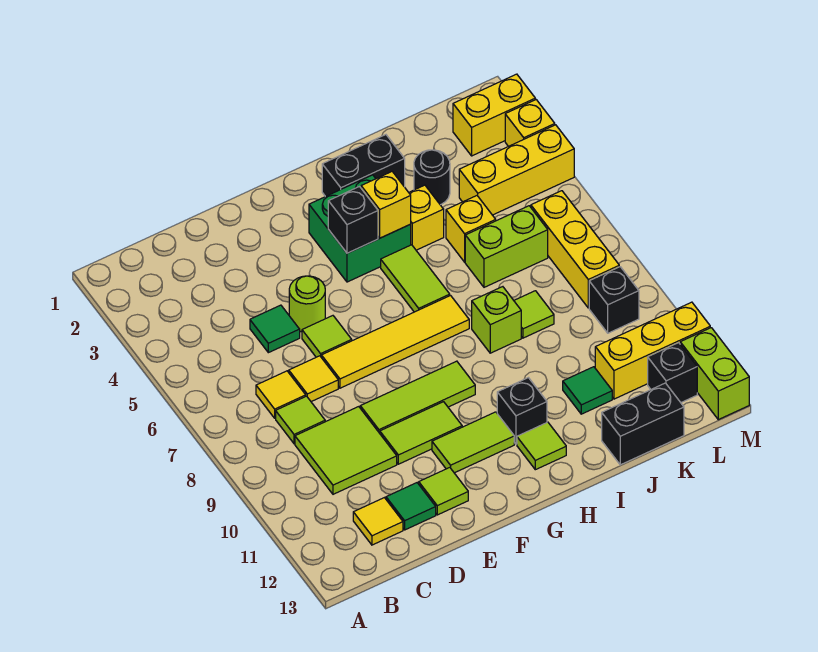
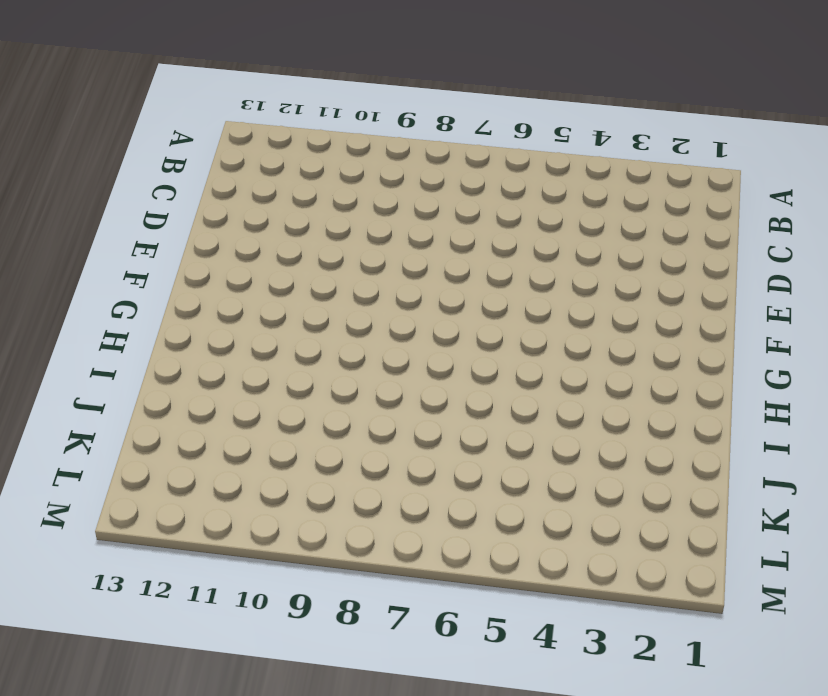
none -> yellow 1x1 tile [256,371,306,418]
none -> lime 1x1 tile [276,396,325,444]
none -> lime 2x2 tile [295,407,397,494]
none -> yellow 1x1 tile [353,498,403,545]

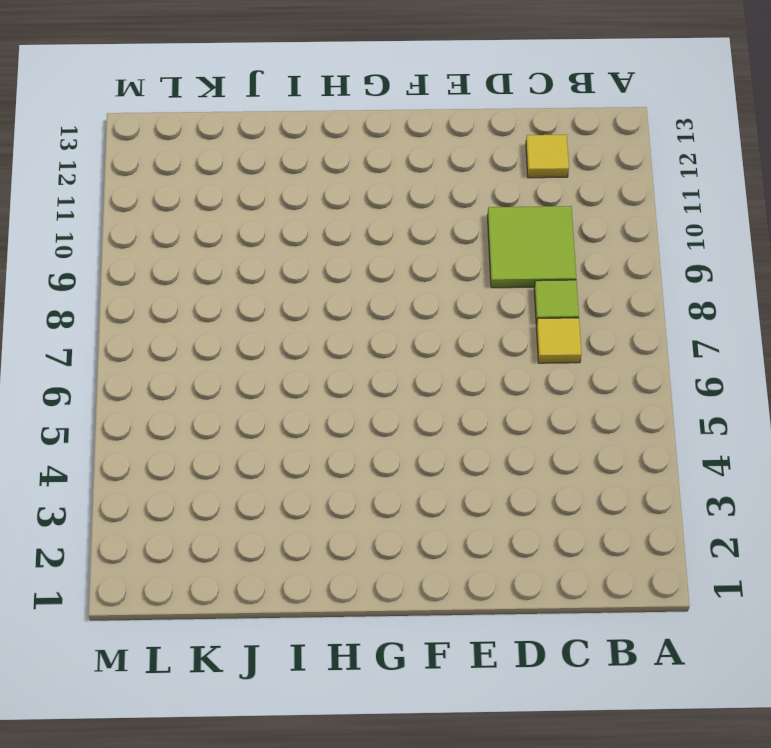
none -> green 1x1 tile [250,305,300,353]
none -> yellow 1x1 tile [289,356,338,402]
none -> green 1x1 tile [386,483,436,530]
none -> lime 1x1 round brick [289,276,325,332]

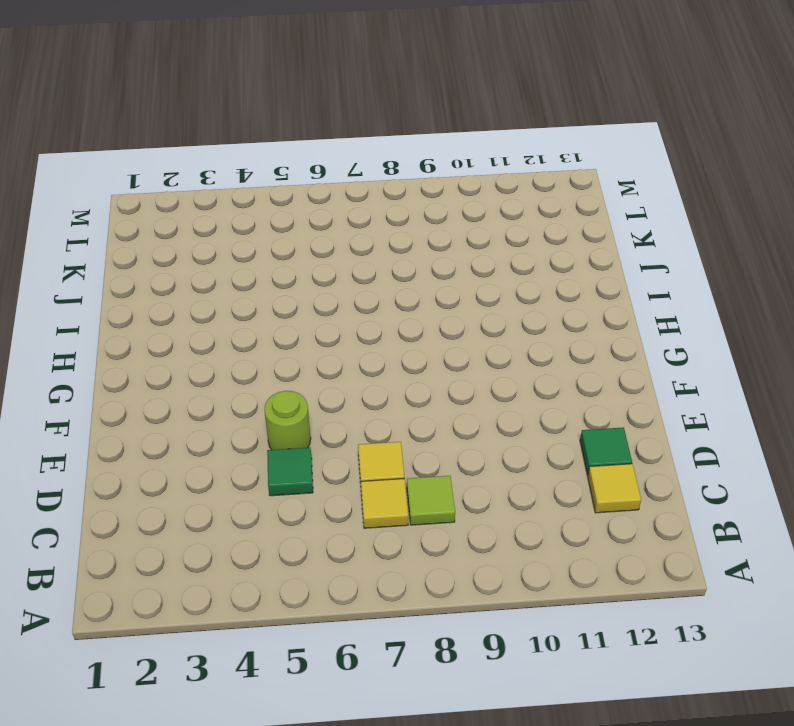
none -> lime 2x2 tile [295,407,397,494]
none -> lime 1x1 tile [302,316,352,357]
none -> yellow 1x4 tile [321,296,469,388]
none -> lime 1x3 tile [360,361,475,433]

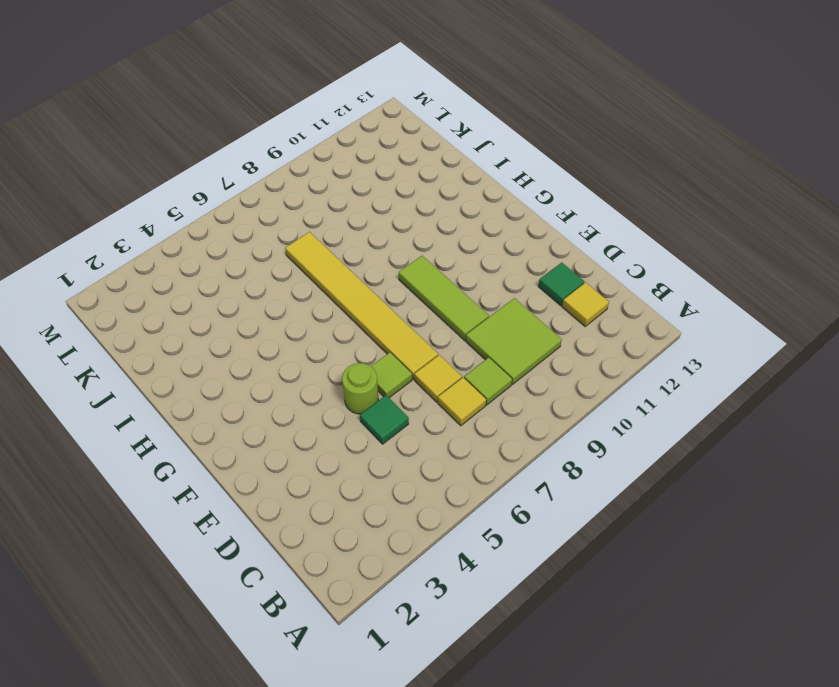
yellow 1x6 tile [285,232,438,379] -> yellow 1x4 tile [321,296,469,388]
none -> lime 1x2 tile [380,402,462,464]
none -> lime 1x1 tile [419,467,468,515]
none -> lime 1x2 tile [432,412,514,473]
none -> green 2x2 brick [309,175,411,282]

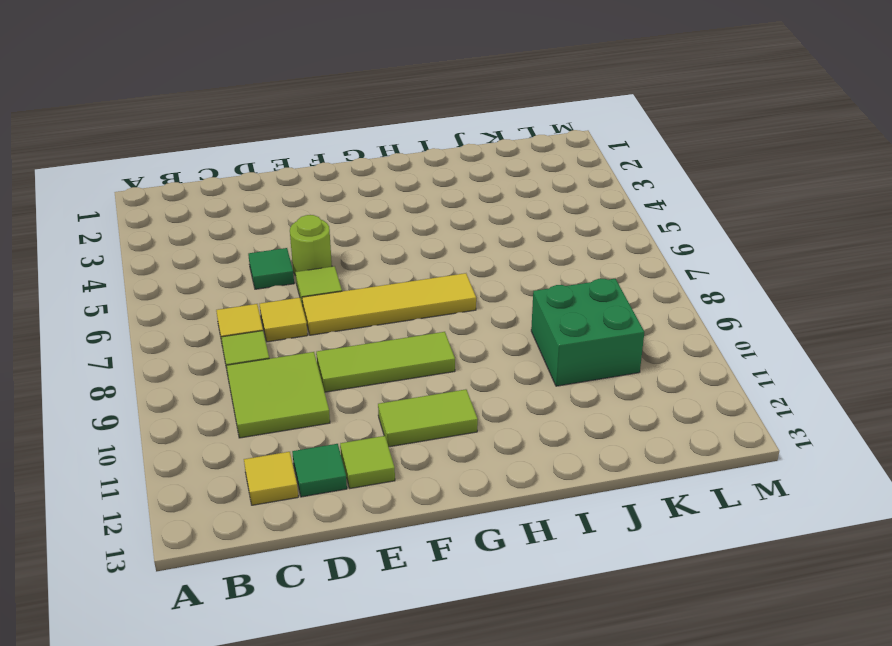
green 2x2 brick [531,279,644,386] -> green 2x2 brick moved to [309,175,411,282]
none -> lime 1x2 tile [380,402,462,464]
none -> black 1x2 brick [322,135,405,196]
none -> lime 1x2 tile [381,245,450,312]
none -> black 1x1 brick [497,378,547,444]

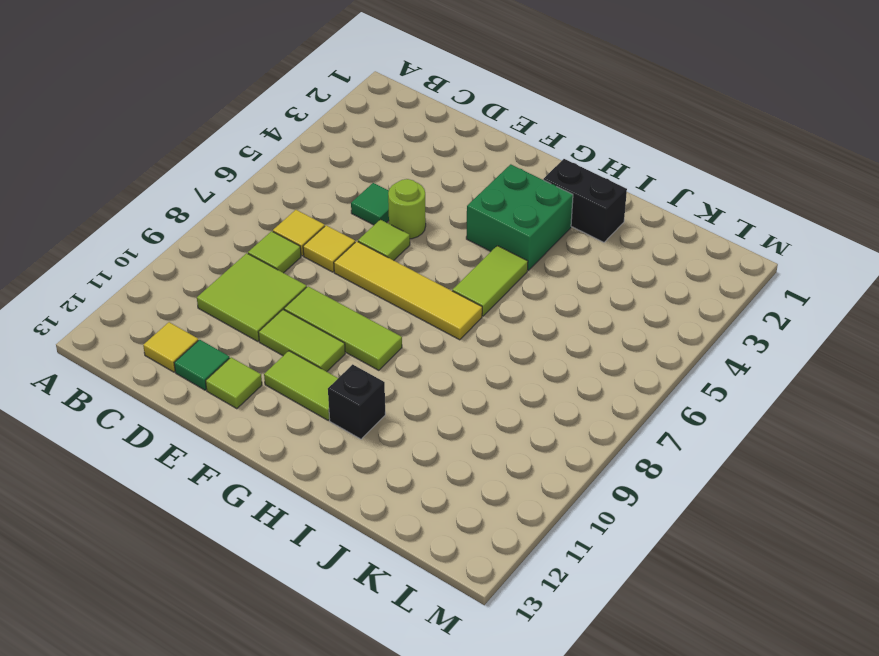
none -> lime 1x1 tile [517,422,566,470]
none -> yellow 1x1 brick [409,185,444,250]
none -> lime 1x1 brick [472,287,521,353]
none -> black 1x1 round brick [414,150,450,205]

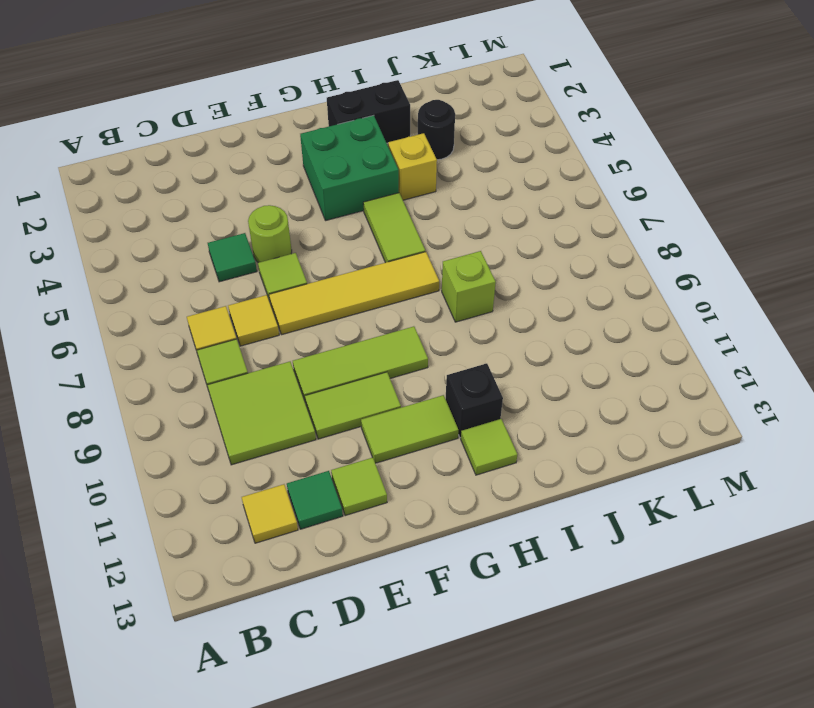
none -> yellow 1x1 brick [446,196,496,262]
none -> lime 1x2 brick [465,206,548,287]
none -> lime 1x1 tile [514,291,554,338]
none -> green 1x1 tile [563,367,612,414]

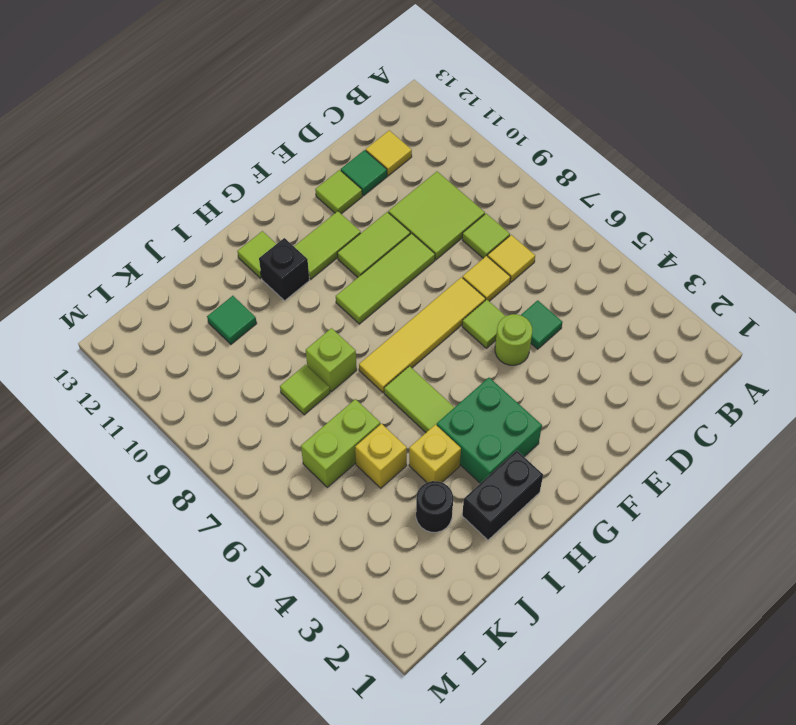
none -> black 1x2 brick [602,383,684,465]
none -> yellow 1x3 brick [459,125,574,215]
none -> yellow 1x3 brick [595,302,710,399]
none -> yellow 1x2 brick [453,74,535,156]

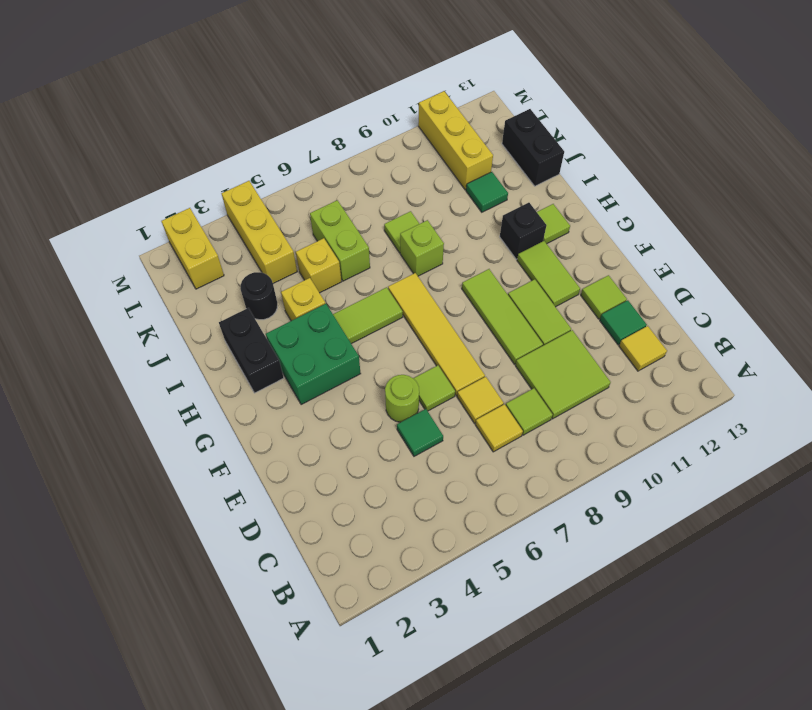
none -> yellow 1x3 brick [531,191,619,308]
none -> black 1x1 brick [589,267,639,333]
none -> black 1x1 brick [648,343,697,402]
none -> yellow 1x1 brick [505,100,555,147]

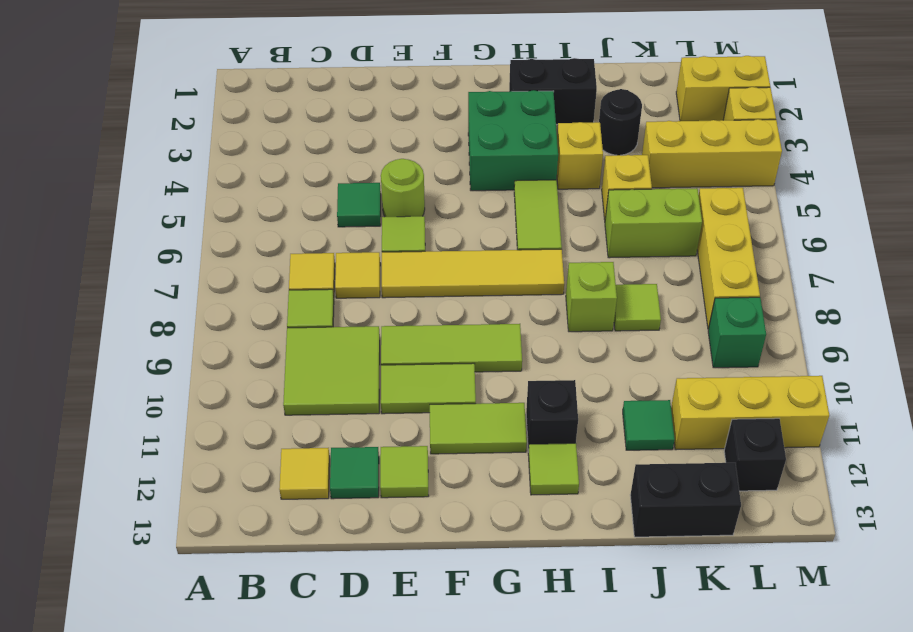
green 1x1 brick [708,297,766,368] -> black 1x1 brick [589,267,639,333]
none -> lime 1x2 brick [680,328,749,420]
none -> black 1x1 brick [328,187,378,253]
none -> yellow 1x1 brick [361,172,411,238]

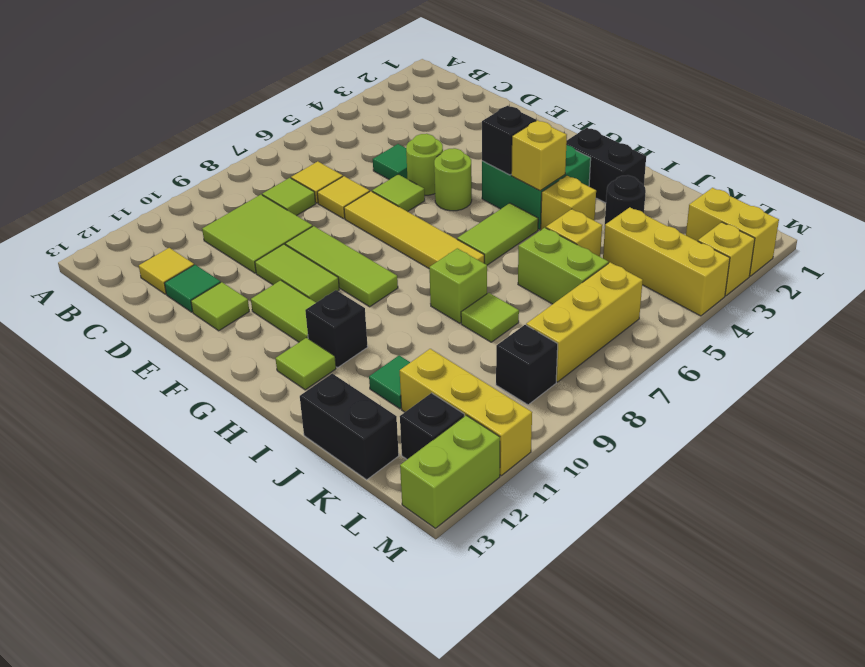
lime 1x1 round brick [434,148,472,211] -> none

